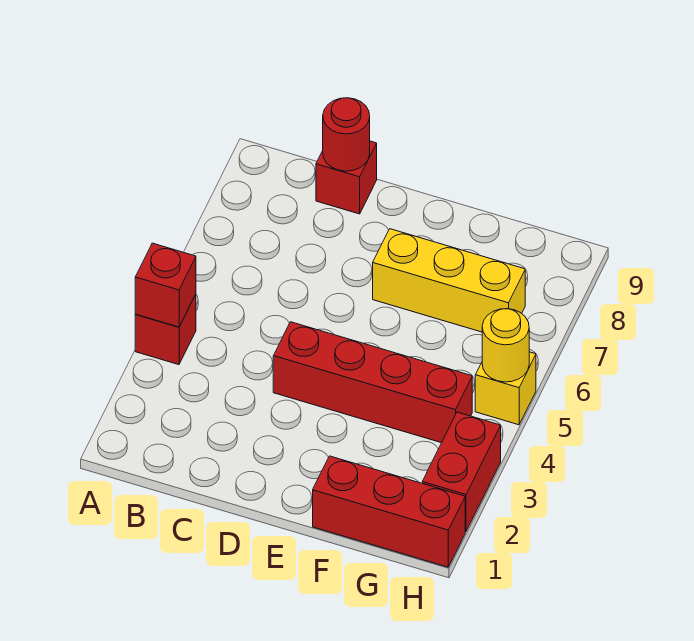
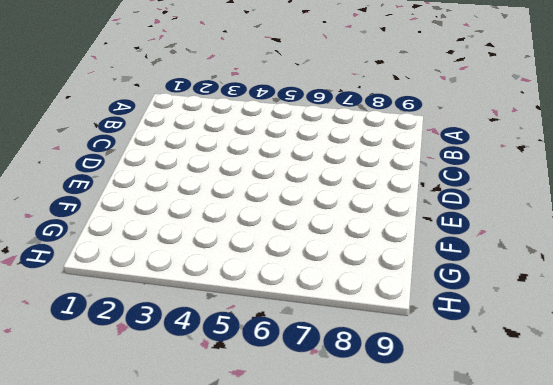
none -> red 1x1 brick [135,294,196,365]
none -> red 1x1 brick [316,141,377,214]

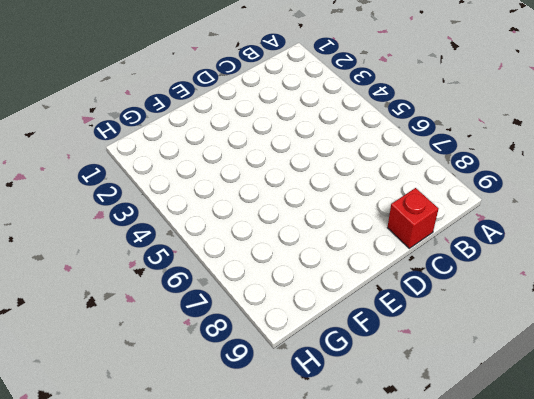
none -> red 1x1 brick [135,294,196,365]
none -> red 1x4 brick [273,322,472,443]

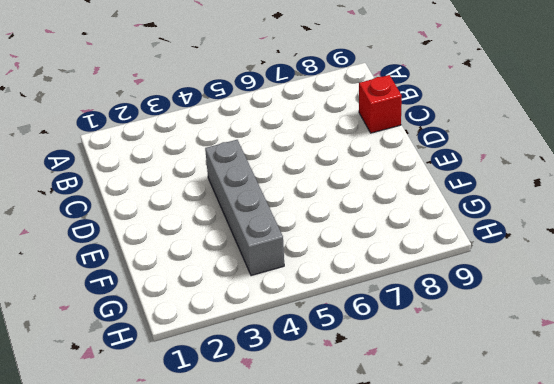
grey 1x4 brick [205,140,284,276] -> red 1x4 brick [273,322,472,443]
none -> red 1x1 brick [135,294,196,365]
none -> yellow 1x3 brick [373,229,525,332]

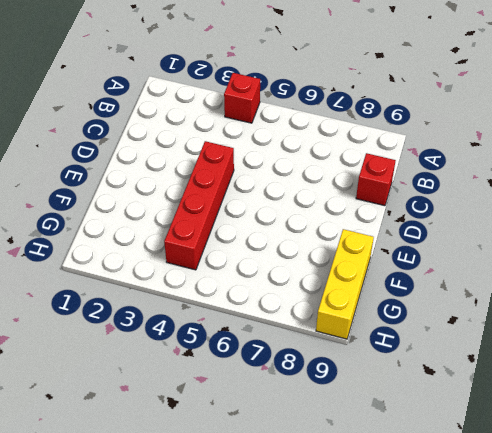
yellow 1x3 brick [316,229,374,339] -> yellow 1x3 brick moved to [373,229,525,332]
none -> red 1x3 brick [313,456,465,567]
none -> red 1x2 brick [422,412,501,532]

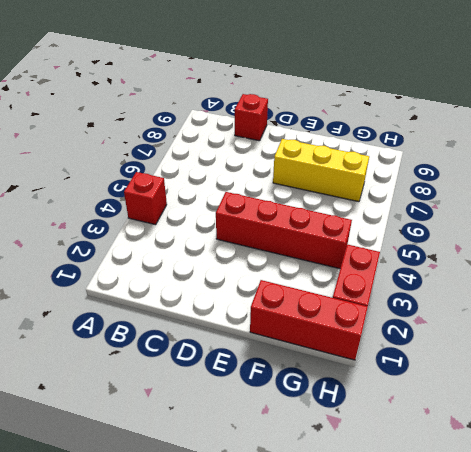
none -> yellow 1x1 brick [475,352,536,425]
none -> red 1x1 brick [135,243,196,327]

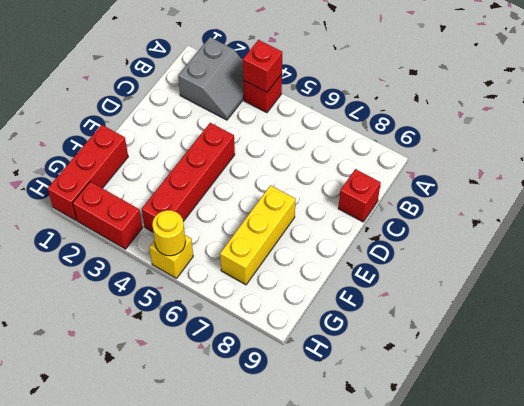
grey 2x2 slope [178,37,244,120] -> none
none -> red 1x1 round brick [323,98,370,171]

